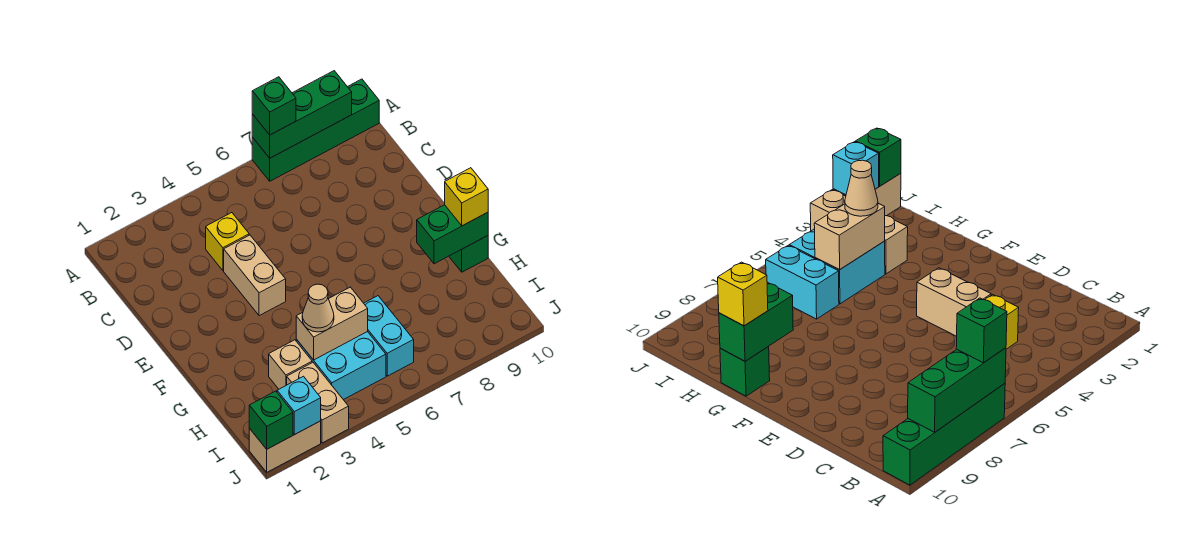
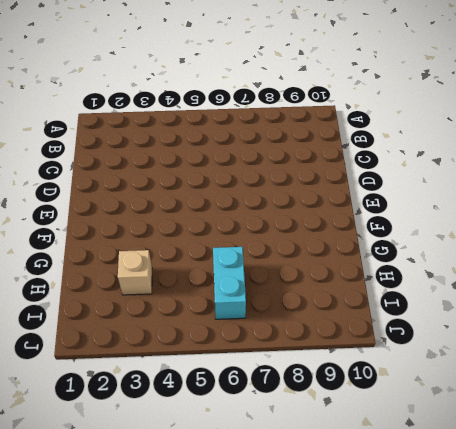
none -> green 1x4 brick [252,79,379,181]
none -> yellow 1x1 brick [206,213,249,270]
none -> tan 1x2 brick [224,235,286,316]

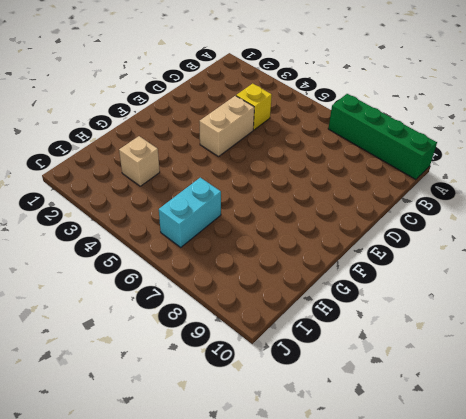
none -> green 1x1 brick [449,236,488,272]
none -> cyan 2x2 brick [296,332,386,400]
none -> tan 1x2 brick [287,362,349,443]

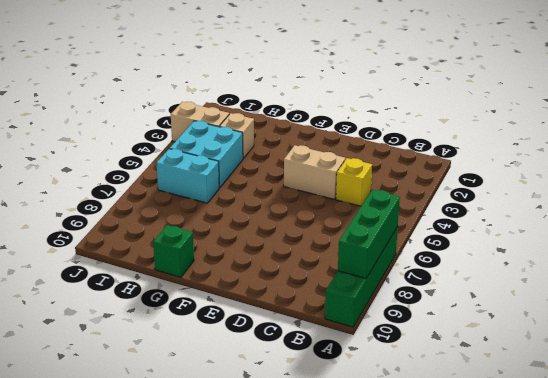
none -> tan 1x2 brick [249,421,321,472]
none -> green 1x2 brick [417,205,488,264]
none -> tan 1x2 brick [296,287,368,360]

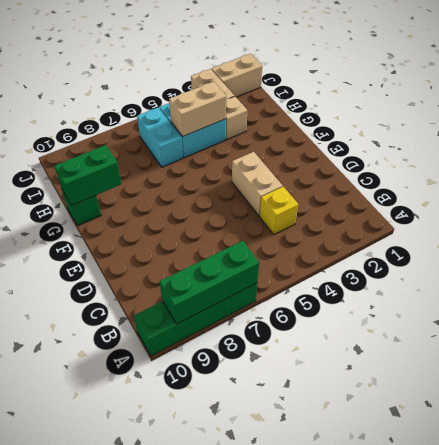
none -> green 1x1 brick [249,391,293,449]
none -> cyan 1x1 brick [277,376,321,434]
none -> green 1x1 brick [252,77,296,135]

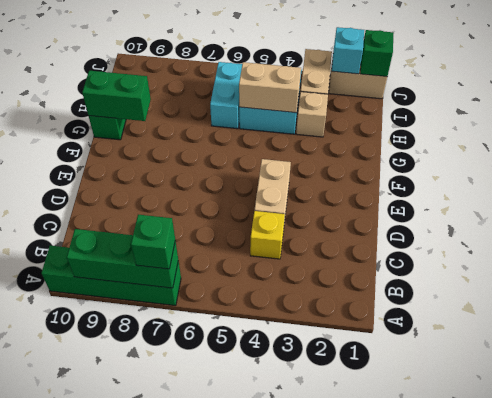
none -> yellow 1x1 brick [445,168,488,226]
none -> tan 1x1 cone [302,284,334,332]

